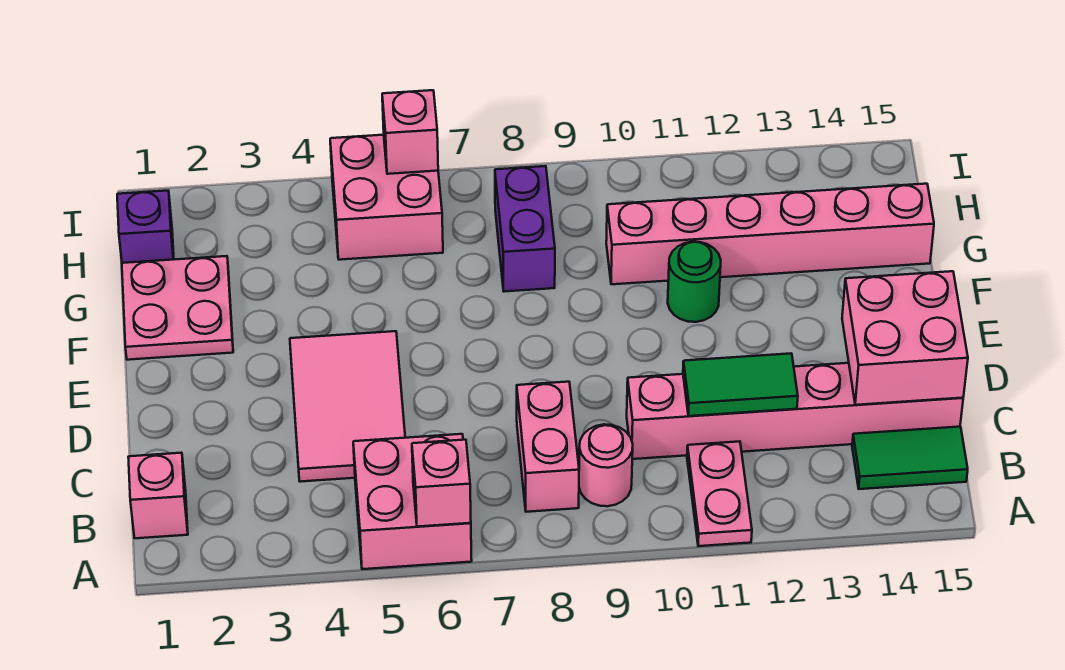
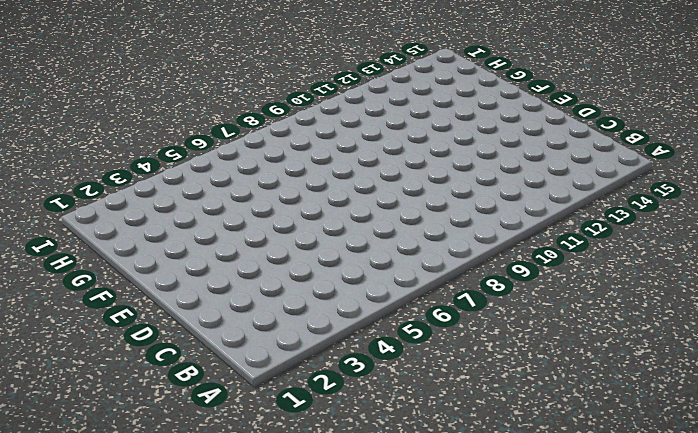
none -> pink 2x2 brick [353,434,472,569]
none -> pink 1x2 plate [687,441,752,546]
none -> pink 1x1 brick [128,453,188,538]

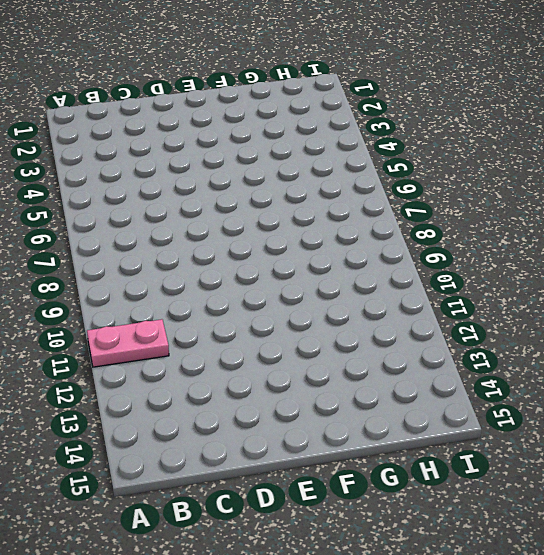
none -> pink 2x2 brick [353,434,472,569]
none -> pink 1x1 brick [128,453,188,538]
none -> pink 1x2 brick [517,382,579,512]

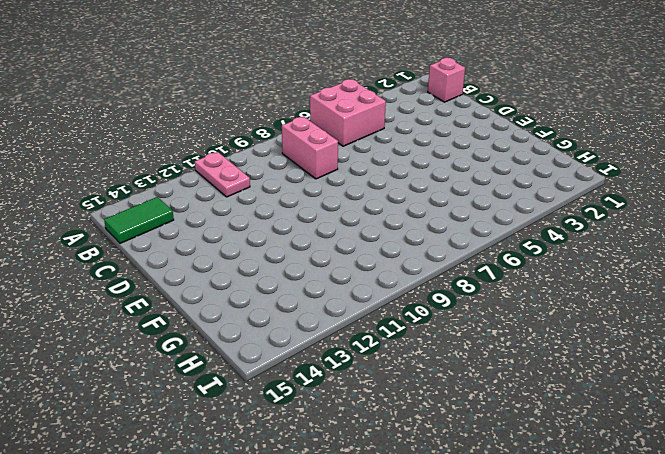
none -> pink 1x1 round brick [579,424,633,506]
none -> pink 2x3 tile [290,331,405,482]
none -> pink 1x6 brick [627,363,963,459]

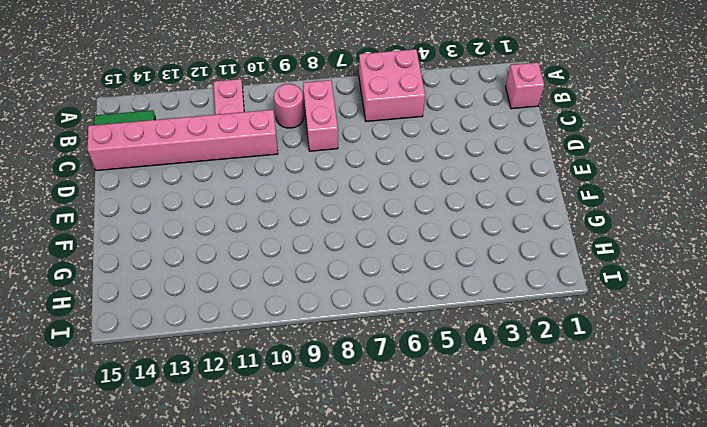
none -> pink 2x3 tile [290,331,405,482]
none -> pink 2x2 plate [122,256,233,360]
none -> green 1x1 round brick [668,242,721,322]

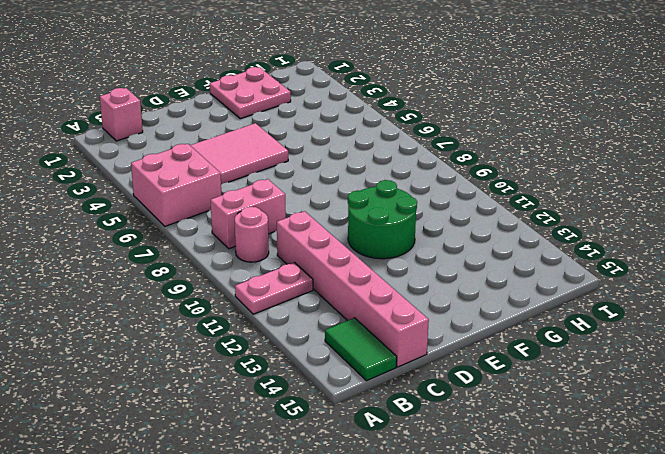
green 2x2 round brick [348,180,417,259] -> green 1x1 round brick [668,242,721,322]
none -> purple 1x2 brick [495,166,555,292]
none -> pink 1x6 brick [606,184,934,284]
none -> purple 1x1 brick [117,191,174,263]

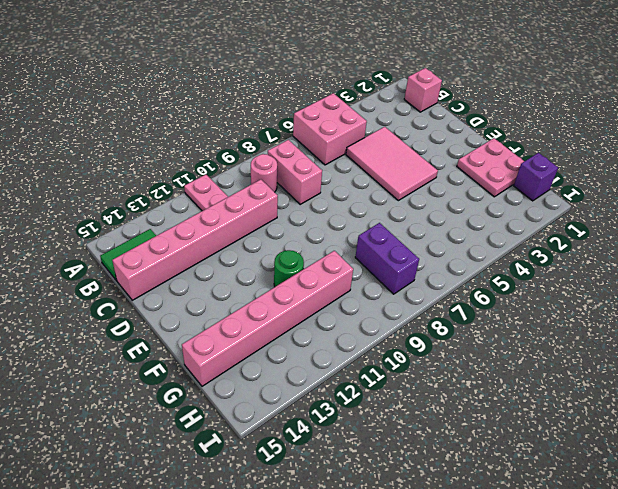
none -> pink 2x2 brick [330,135,443,260]
none -> pink 1x1 brick [412,440,471,527]
none -> green 1x2 tile [683,353,798,416]

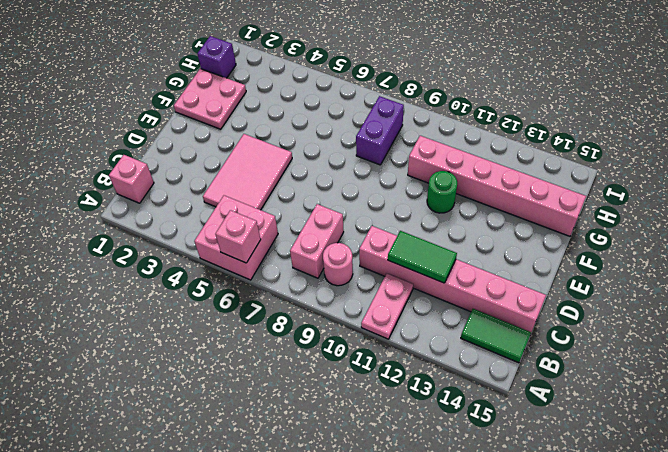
none -> pink 2x2 brick [330,135,443,260]
none -> pink 2x2 brick [842,271,968,405]
none -> pink 1x1 brick [382,90,438,174]

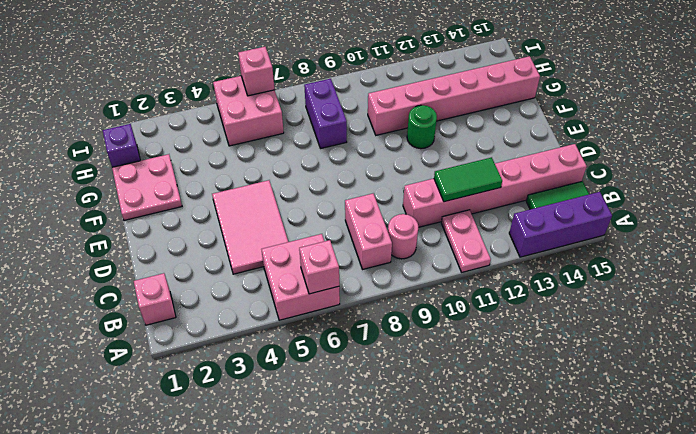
purple 1x3 brick [509,192,612,257] -> none
none -> pink 2x2 brick [842,271,968,405]

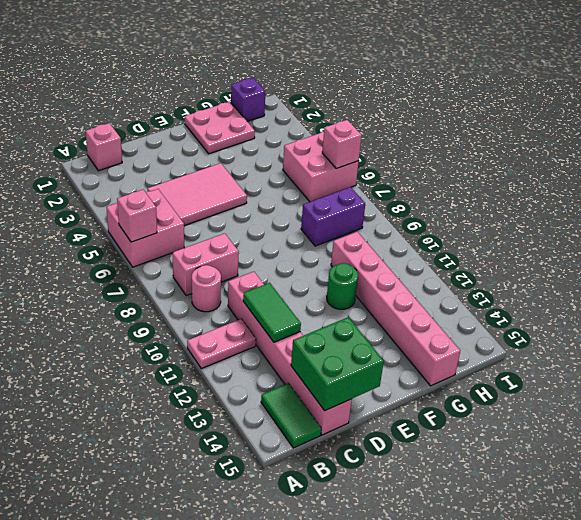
green 2x2 brick [291,317,384,411] -> pink 2x2 brick [842,271,968,405]

